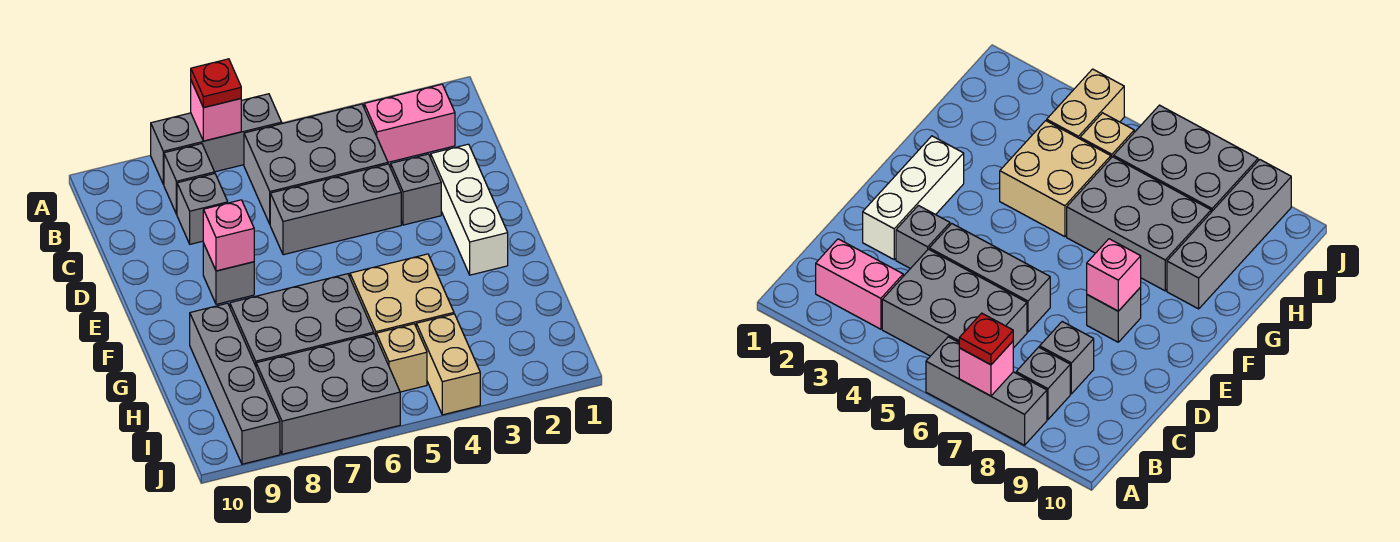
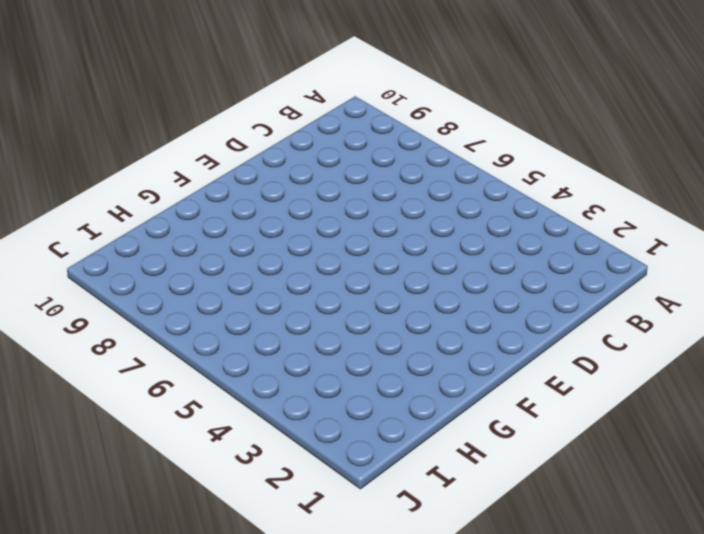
none -> grey 1x3 brick [151,94,282,184]
none -> pink 1x2 brick [364,84,455,162]
none -> grey 2x3 brick [244,104,388,224]

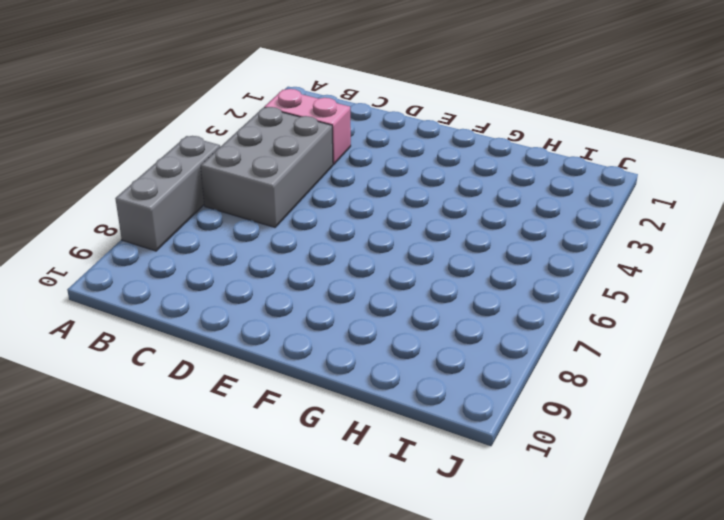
pink 1x2 brick [264,89,351,165] -> pink 1x2 brick turned to [364,84,455,162]
none -> grey 1x1 brick [164,144,215,214]
none -> grey 1x1 brick [177,174,228,244]
none -> white 1x3 brick [431,144,508,275]

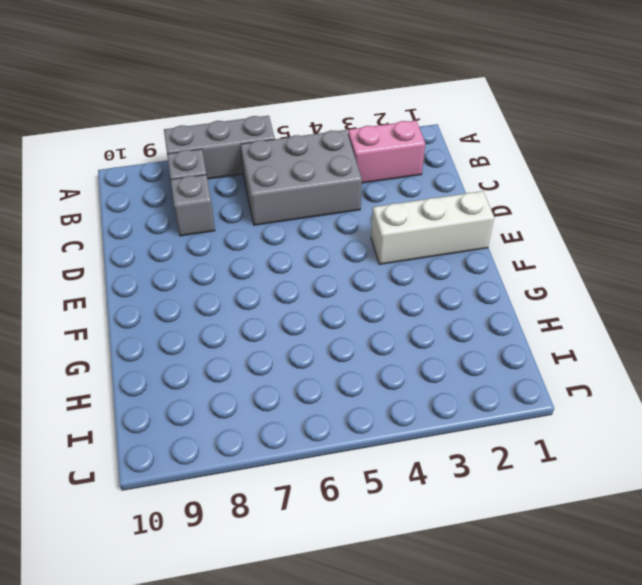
white 1x3 brick [371,191,494,264] -> white 1x3 brick turned to [431,144,508,275]
none -> grey 1x1 brick [391,154,441,225]
none -> grey 1x3 brick [270,164,401,255]
none -> grey 1x1 brick [203,243,254,304]

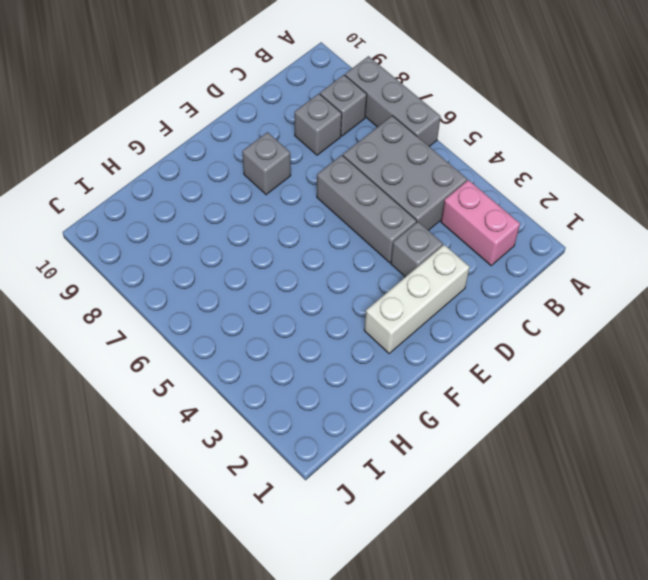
none -> tan 2x2 brick [350,254,454,336]
none -> grey 2x3 brick [230,274,374,366]
none -> grey 1x4 brick [190,303,280,464]

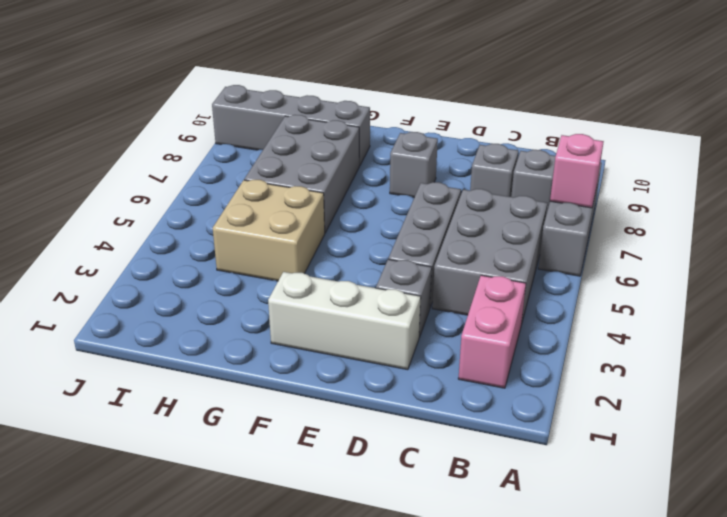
none -> tan 1x2 brick [416,314,480,415]
none -> tan 1x1 brick [376,324,427,392]
none -> grey 2x3 brick [256,334,400,454]

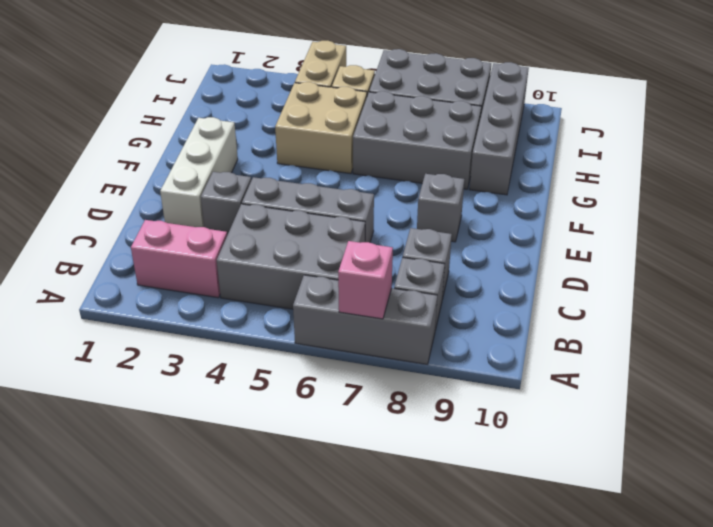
none -> pink 1x1 brick [203,200,254,271]
none -> red 1x1 plate [191,59,241,108]

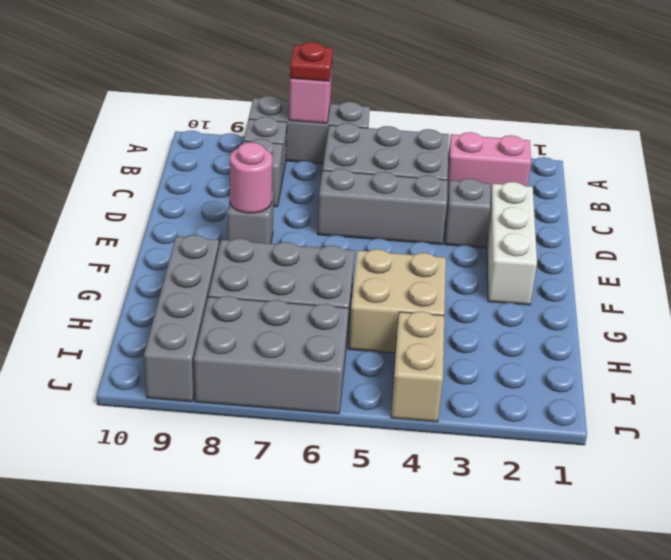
pink 1x1 round brick [230,142,272,213] -> pink 1x1 brick [203,200,254,271]
none -> tan 1x1 brick [376,324,427,392]

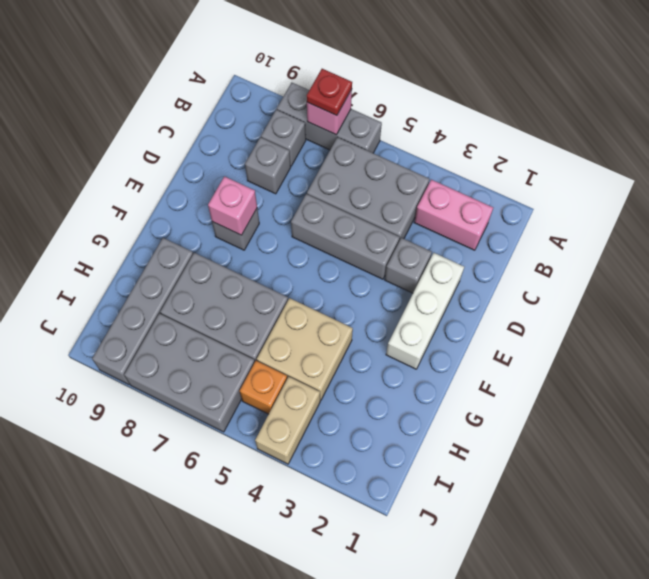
orange 1x1 brick [239,361,287,414] -> tan 1x1 brick [376,324,427,392]

